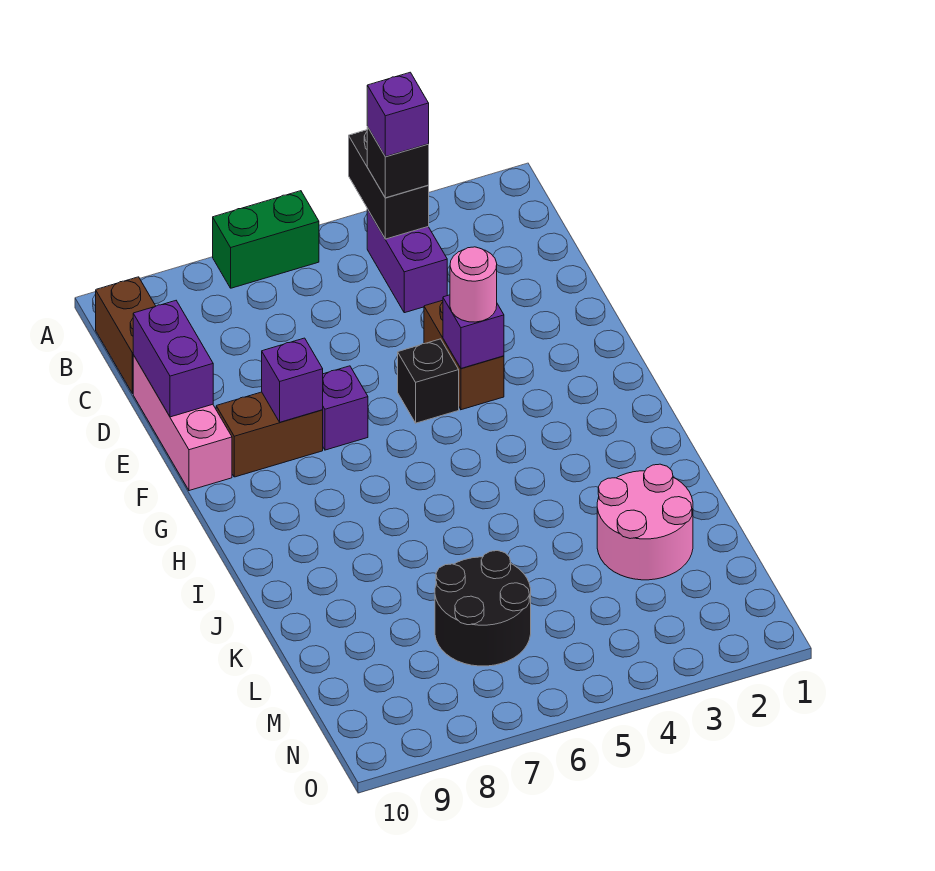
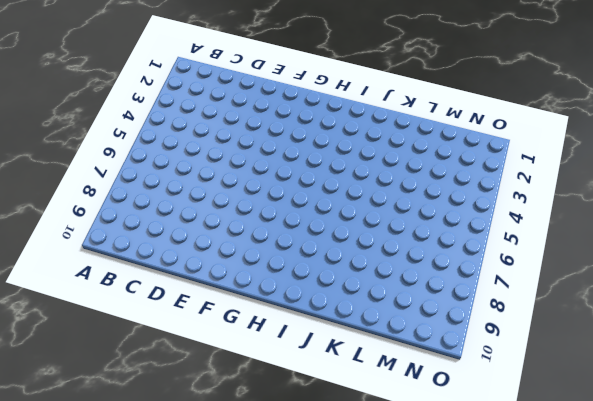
none -> green 1x2 brick [213,191,319,288]
none -> purple 1x2 brick [367,209,447,313]
none -> brown 1x2 brick [96,277,155,393]

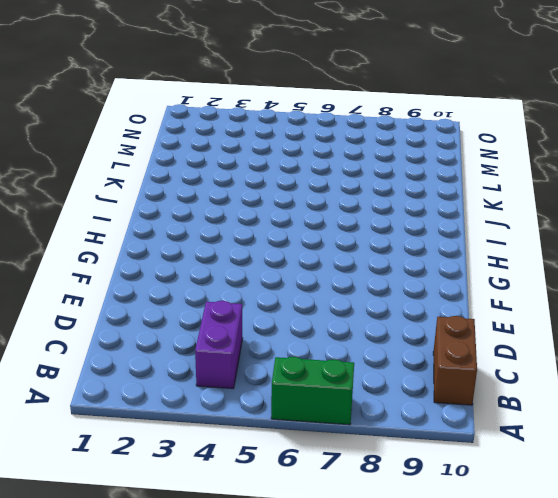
none -> pink 1x3 brick [133,355,232,491]
none -> brown 1x2 brick [424,300,504,410]
none -> black 1x1 brick [398,339,459,423]

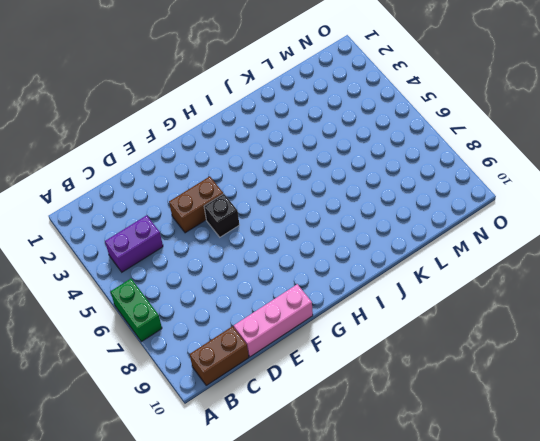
none -> purple 1x1 brick [323,366,368,450]
none -> brown 1x2 brick [216,392,323,477]
none -> pink 2x2 round brick [597,464,693,580]

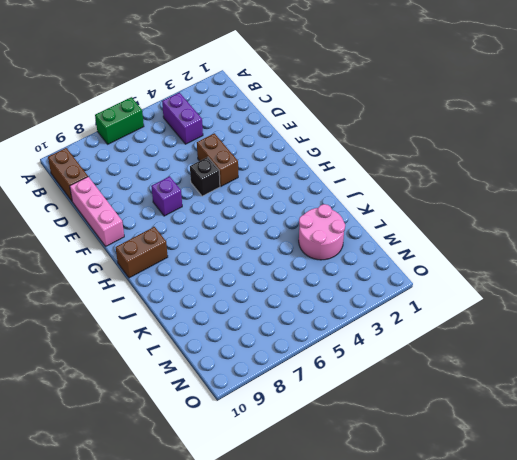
brown 1x2 brick [116,227,168,278] -> brown 1x2 brick moved to [216,392,323,477]
none -> black 2x2 round brick [435,551,531,666]
none -> black 1x2 brick [349,130,429,239]
none -> purple 1x2 brick [133,301,213,417]

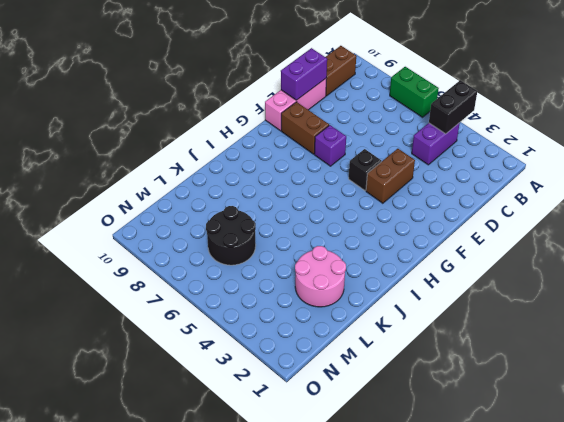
none -> purple 1x1 brick [443,295,504,368]
none -> purple 1x1 brick [262,338,323,422]
none -> black 1x1 brick [367,127,429,198]

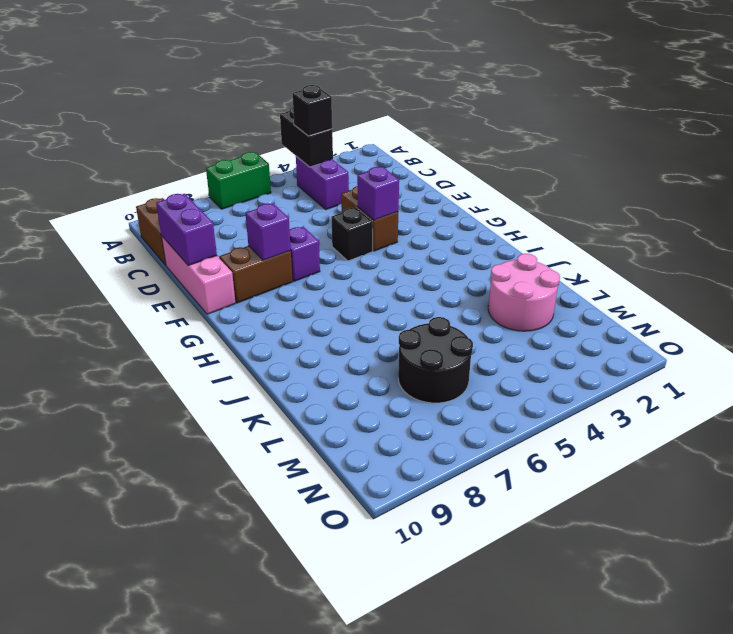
none -> pink 1x1 round brick [450,247,497,322]
none -> purple 1x1 brick [367,72,429,157]

